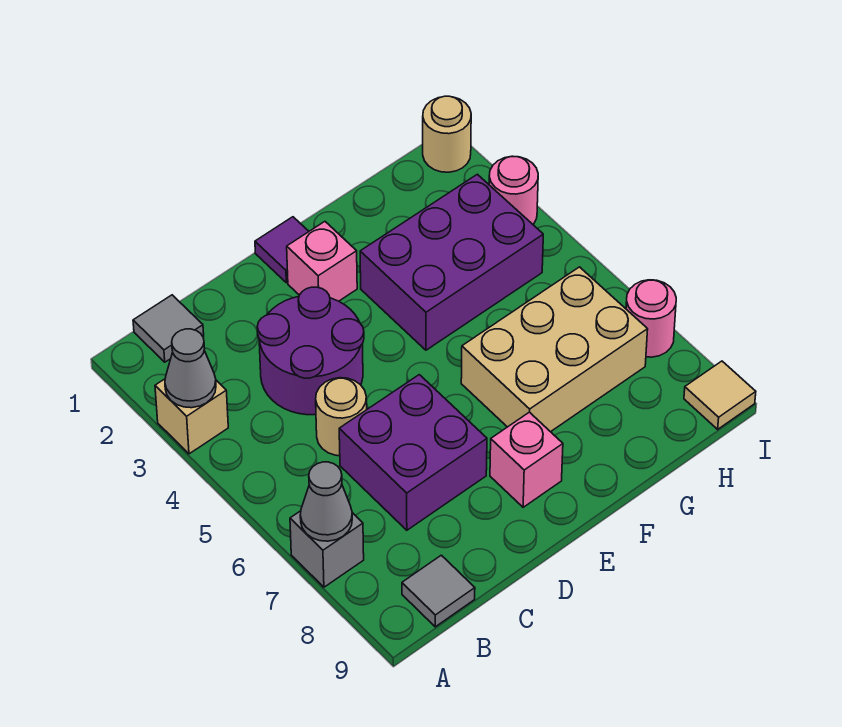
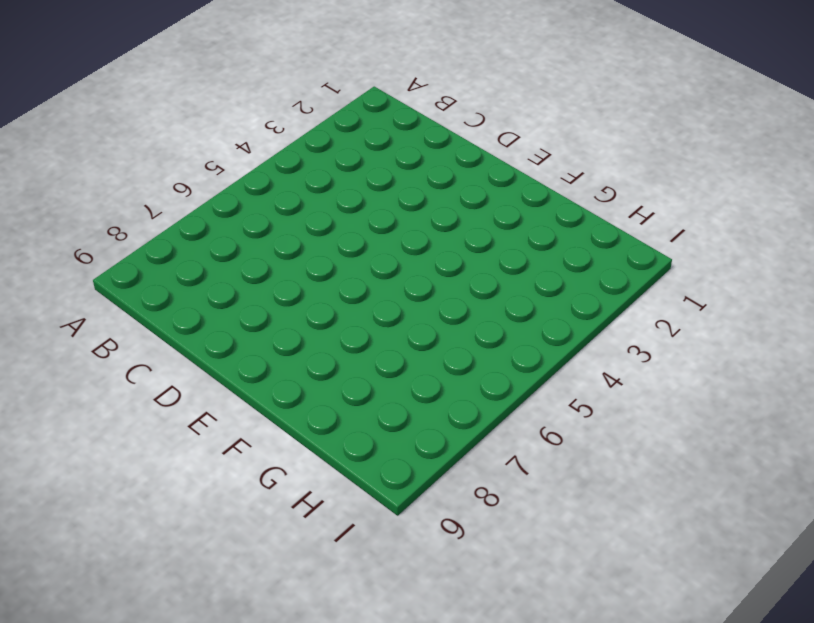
none -> tan 1x1 brick [155,379,228,454]
none -> grey 1x1 brick [290,511,364,587]
none -> grey 1x1 tile [133,295,204,362]

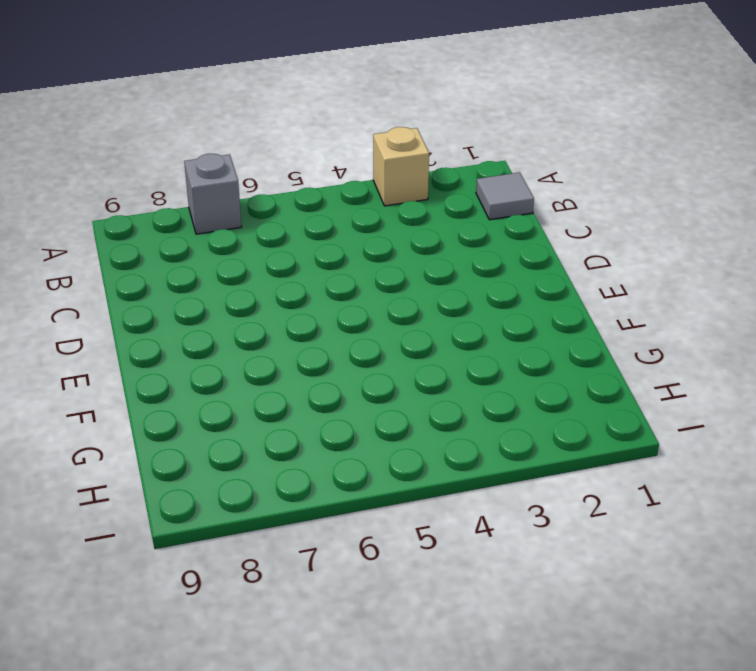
none -> grey 1x1 tile [402,555,475,627]
none -> purple 2x2 round brick [257,287,364,415]
none -> tan 1x1 round brick [316,378,367,456]

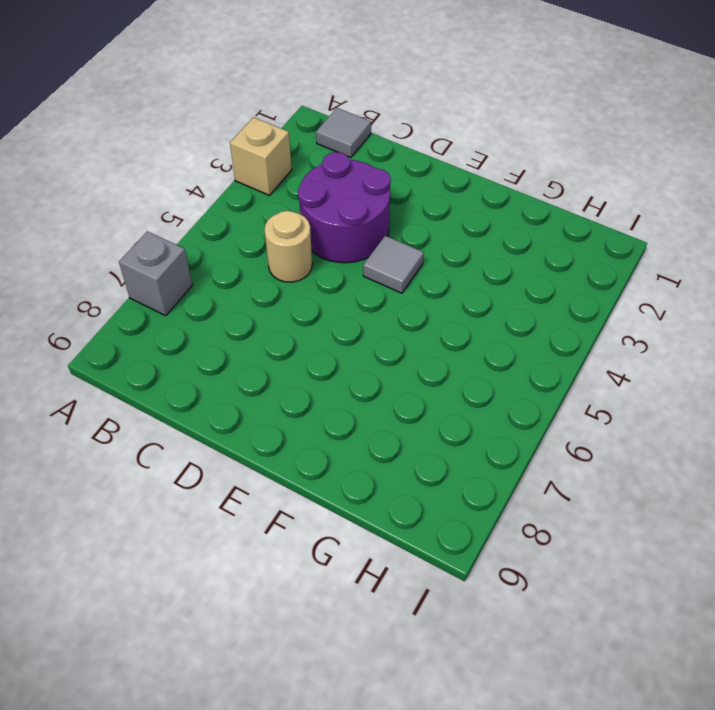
grey 1x1 tile [363,236,424,293] -> grey 1x1 tile moved to [402,555,475,627]
none -> purple 2x2 brick [339,375,487,530]
none -> purple 1x1 tile [255,217,309,283]
none -> pink 1x1 brick [287,222,357,301]

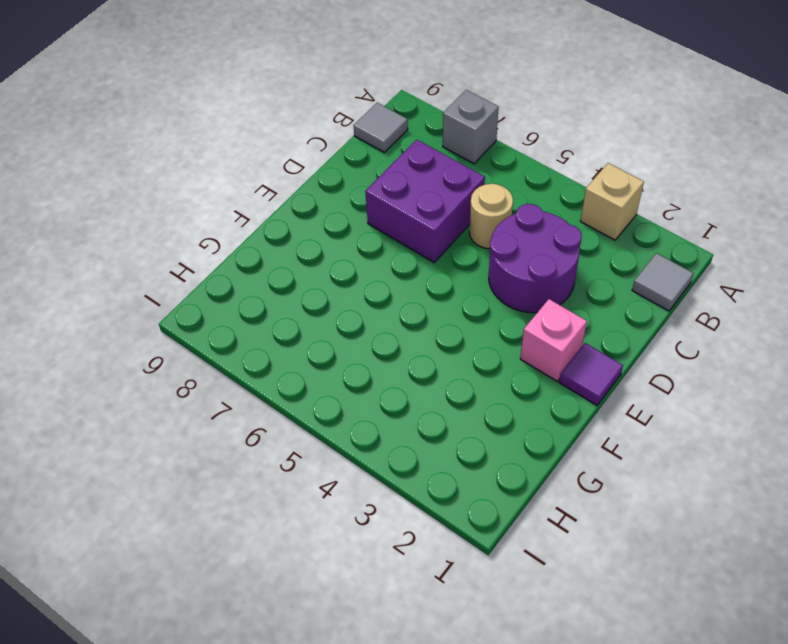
none -> pink 1x1 brick [490,412,563,507]
none -> purple 2x3 brick [360,174,543,350]
none -> tan 2x3 brick [461,267,648,432]

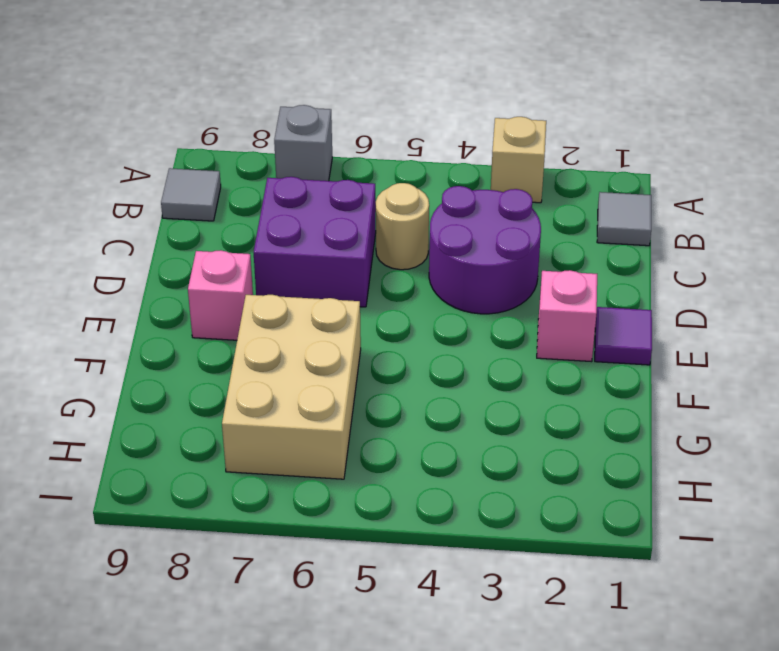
none -> purple 2x3 brick [360,174,543,350]
none -> tan 1x1 round brick [423,96,471,172]
none -> pink 1x1 round brick [489,156,538,224]

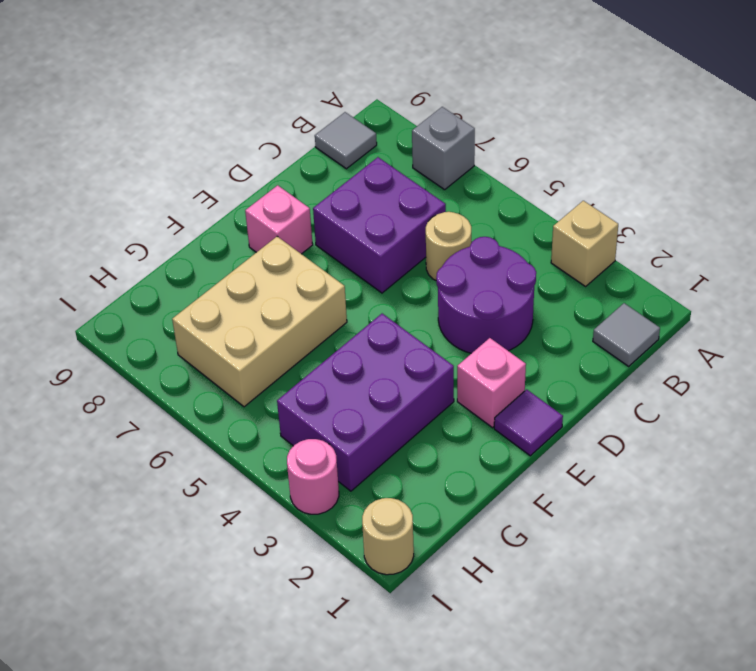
none -> pink 1x1 round brick [626,280,676,357]
none -> tan 1x1 tile [684,361,756,429]
none -> grey 1x1 cone [165,329,216,408]

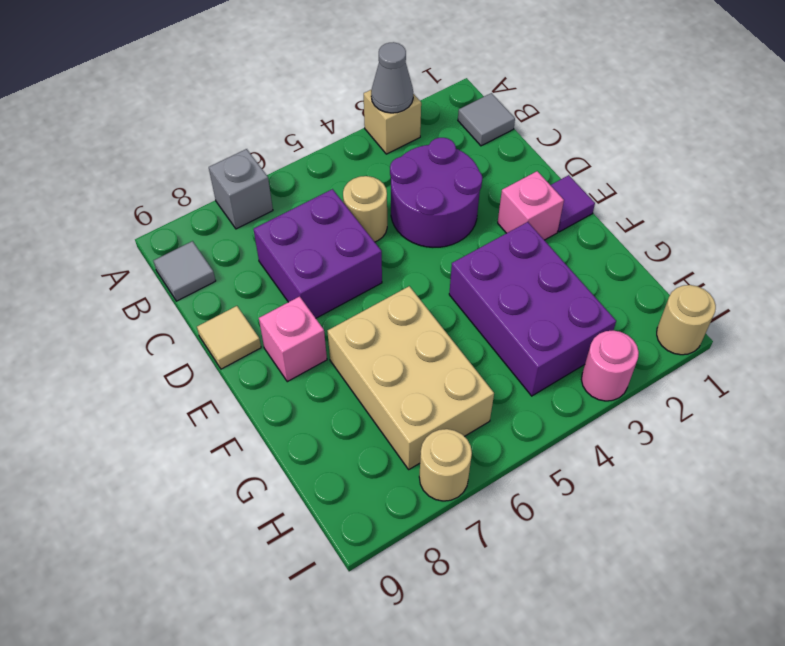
tan 1x1 tile [197,306,261,369] -> tan 1x1 tile moved to [684,361,756,429]
tan 1x1 round brick [419,429,472,501] -> pink 1x1 round brick [626,280,676,357]
none -> grey 1x1 cone [300,462,352,541]

